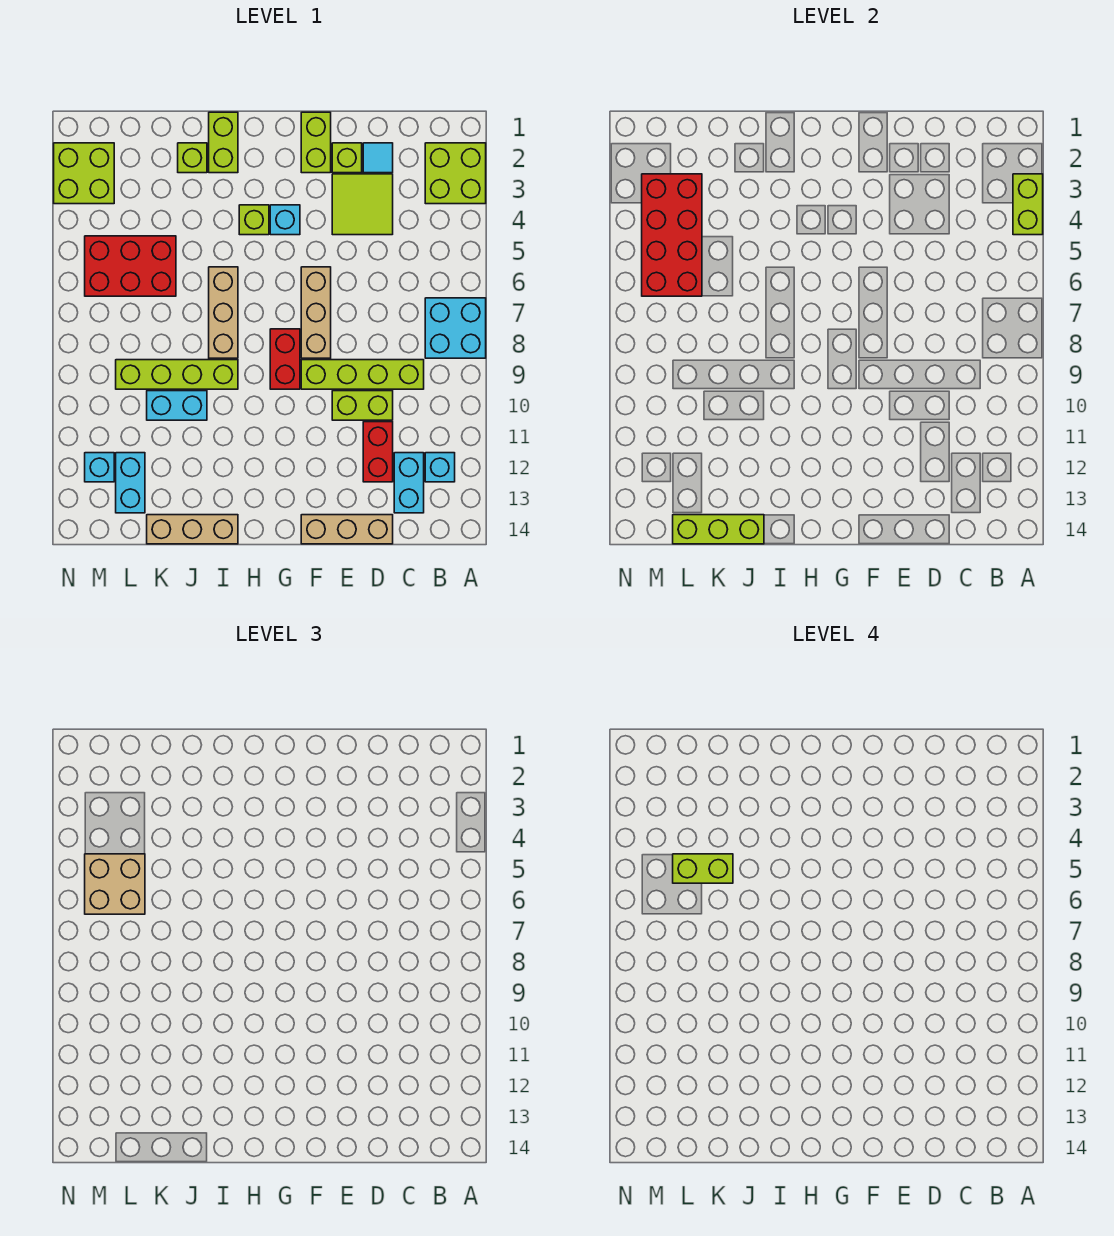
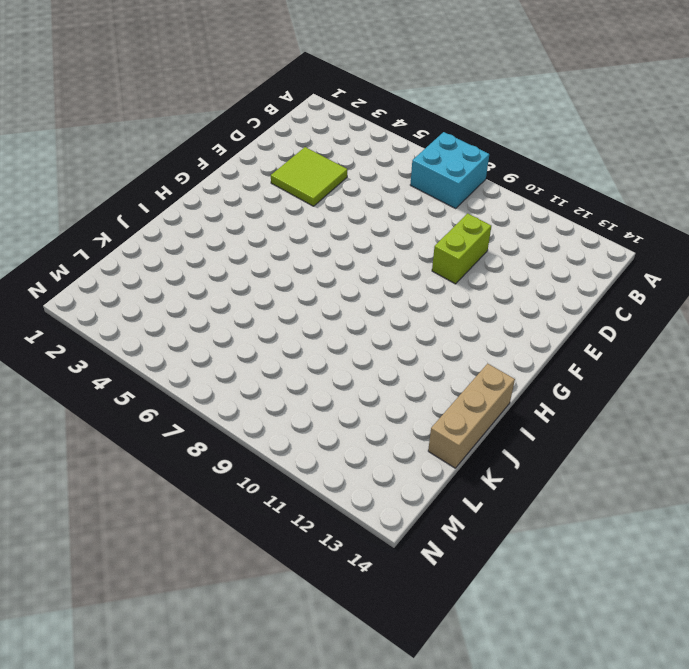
none -> lime 2x2 brick [425,143,486,204]
none -> cyan 1x1 brick [425,453,455,482]
none -> lime 1x4 brick [301,360,424,389]
none -> cyan 1x2 brick [394,453,424,513]

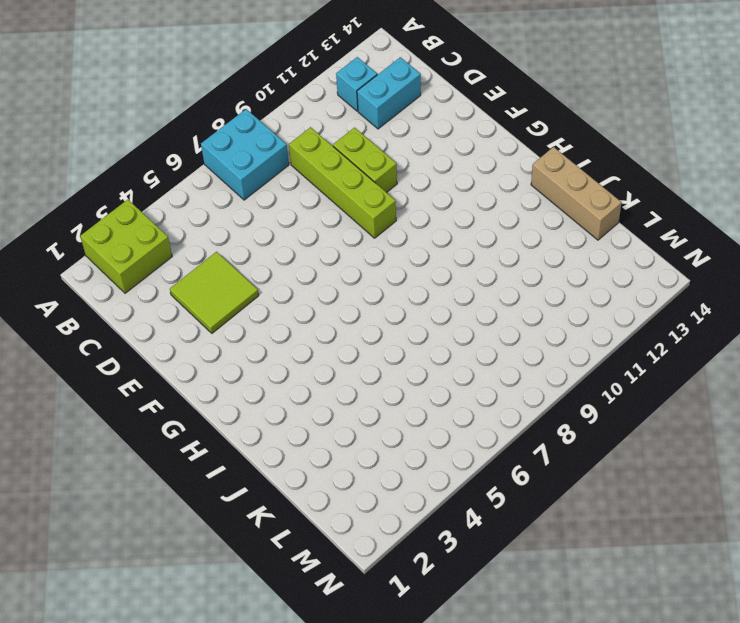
none -> cyan 1x1 tile [363,143,393,173]
none -> red 1x2 brick [363,422,393,482]
none -> tan 1x3 brick [301,515,393,544]
none -> lime 1x1 brick [332,143,362,173]

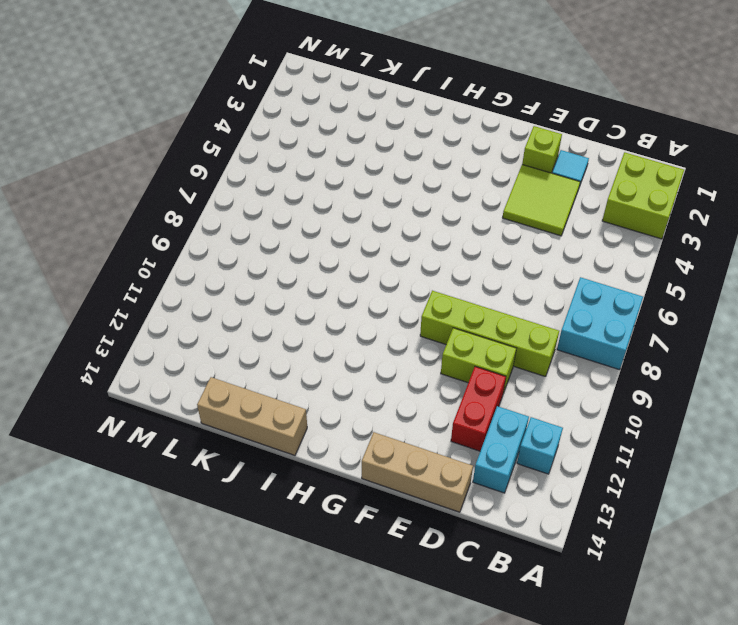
none -> lime 1x2 brick [301,112,331,173]
none -> tan 1x3 brick [301,267,331,358]
none -> cyan 1x1 brick [270,205,300,235]
none -> red 1x2 brick [270,329,300,389]

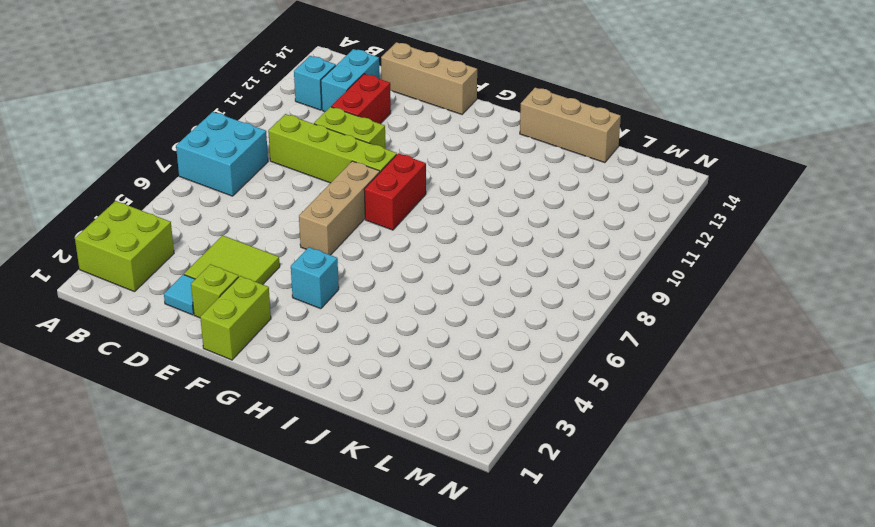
none -> lime 1x1 brick [239,205,269,235]
none -> lime 1x2 brick [209,112,238,173]
none -> tan 1x3 brick [209,267,238,358]
none -> lime 1x4 brick [116,360,238,389]

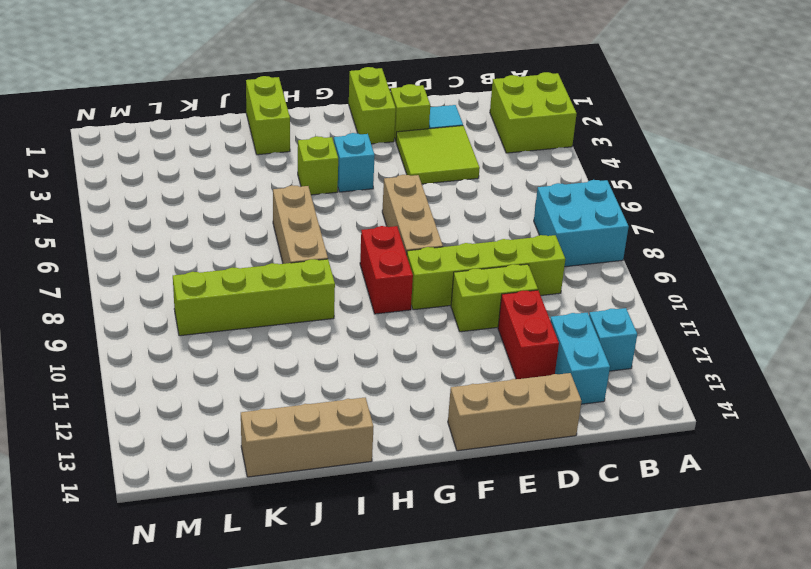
none -> lime 1x1 brick [178,143,207,173]
none -> cyan 1x2 brick [147,391,207,420]
none -> red 2x3 brick [85,236,176,296]
none -> cyan 1x2 brick [116,453,145,513]

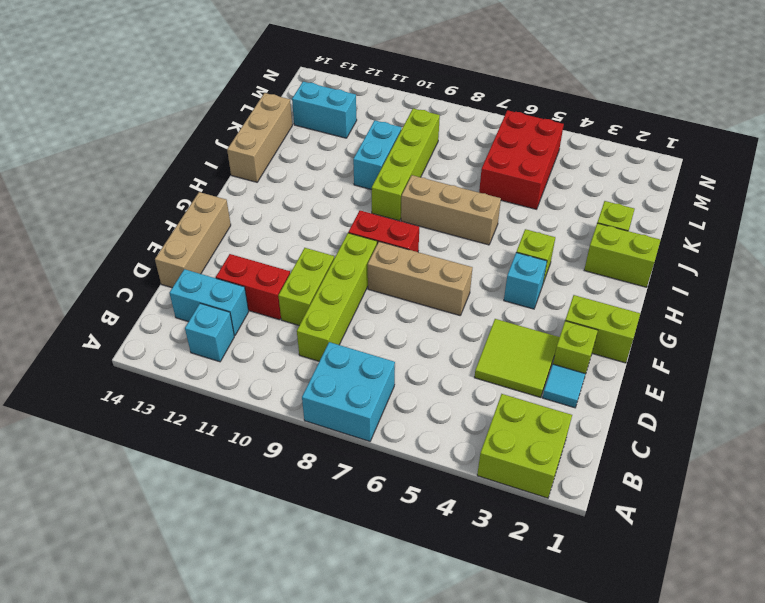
none -> lime 2x2 brick [54,143,114,204]
none -> cyan 1x1 brick [85,453,114,482]
none -> lime 1x2 brick [1013,174,1043,235]
none -> lime 1x3 brick [673,515,764,544]

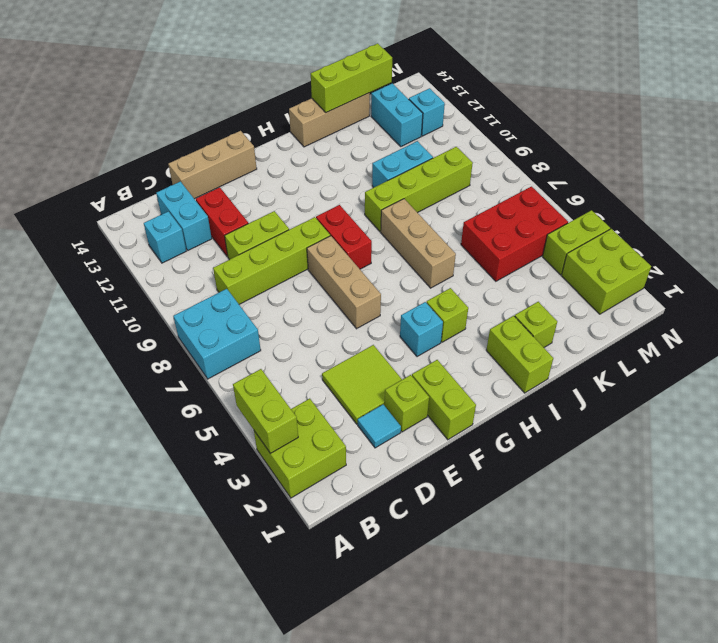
lime 1x2 brick [543,210,610,275] -> lime 1x2 brick moved to [673,854,733,883]
none -> red 2x4 brick [642,174,702,296]
none -> tan 2x2 brick [85,854,145,914]

